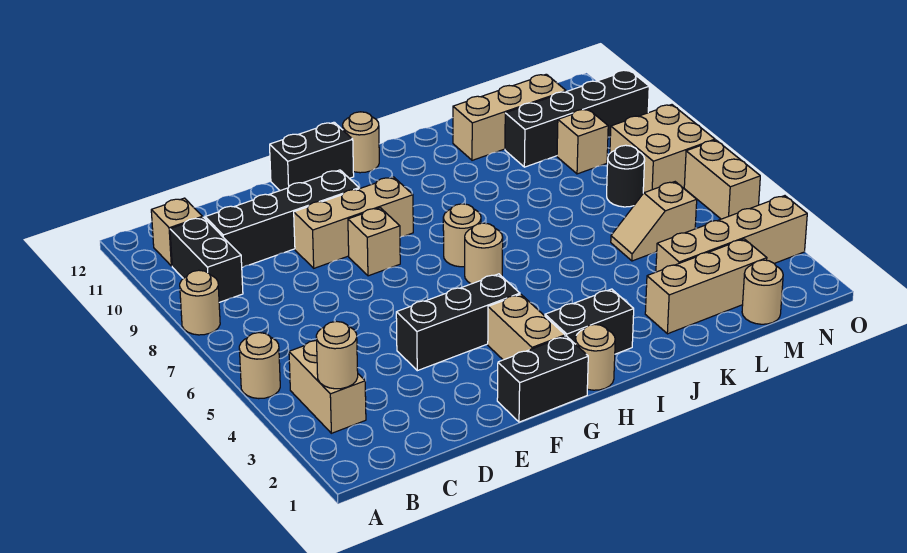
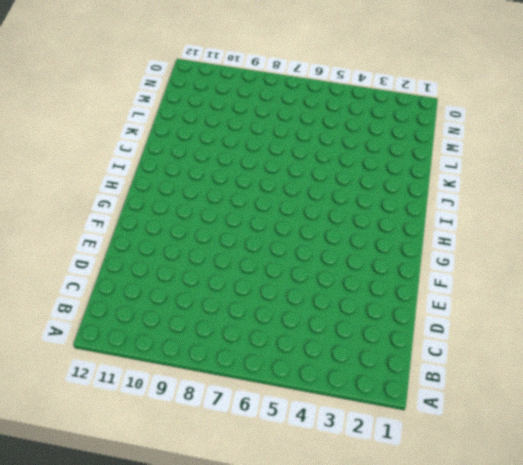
none -> tan 1x1 round brick [239,333,280,399]
none -> tan 1x1 round brick [180,270,220,335]
none -> tan 1x2 brick [289,341,366,433]

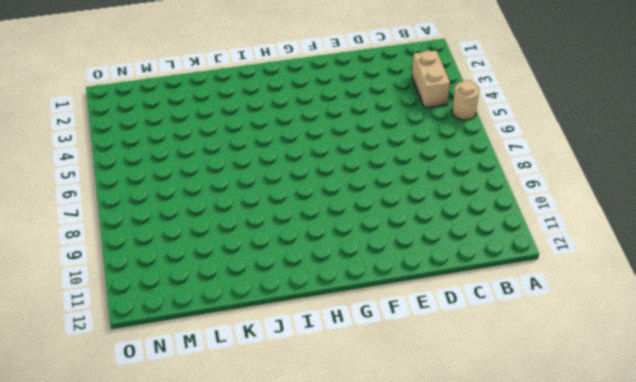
none -> tan 1x1 round brick [180,270,220,335]
none -> black 1x2 brick [170,217,243,302]
none -> tan 1x1 brick [151,198,203,266]

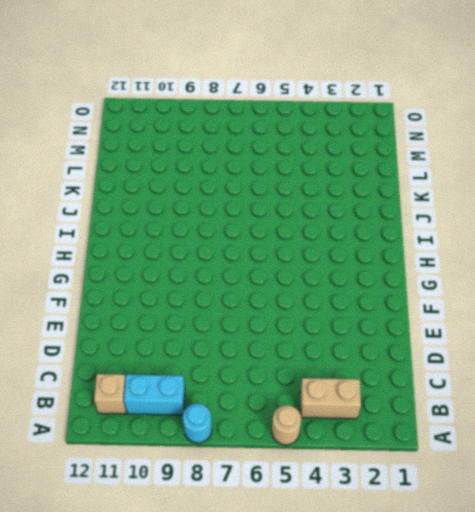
cyan 1x1 round brick [183,404,212,443] -> tan 1x1 round brick [180,270,220,335]
cyan 1x2 brick [124,375,185,415] -> black 1x2 brick [170,217,243,302]
none -> black 1x4 brick [205,170,359,267]
none -> black 1x3 brick [396,274,520,371]
none -> tan 1x3 brick [294,177,413,268]

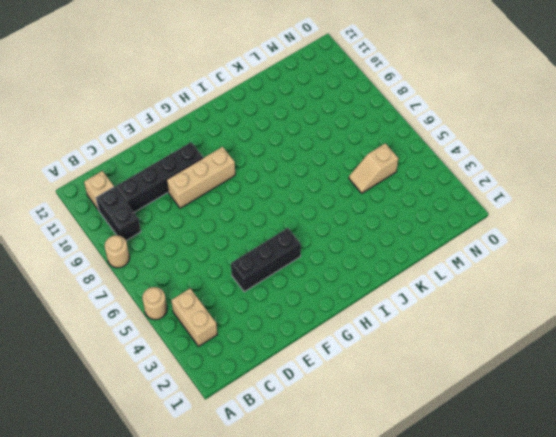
none -> black 1x2 brick [497,336,588,422]
none -> tan 1x1 brick [348,208,400,276]
none -> black 1x2 brick [270,122,354,191]

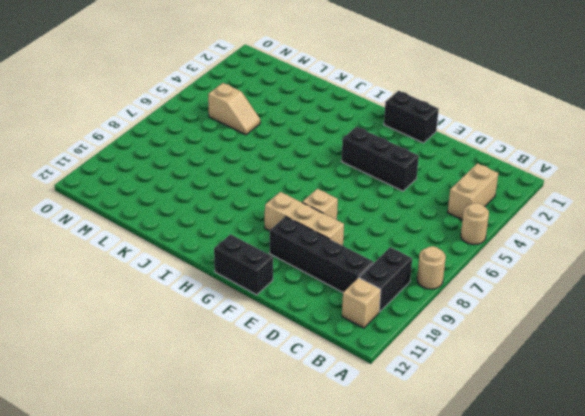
none -> tan 1x2 brick [488,294,565,360]
none -> tan 1x1 round brick [575,324,615,390]
none -> black 1x2 brick [545,289,634,354]

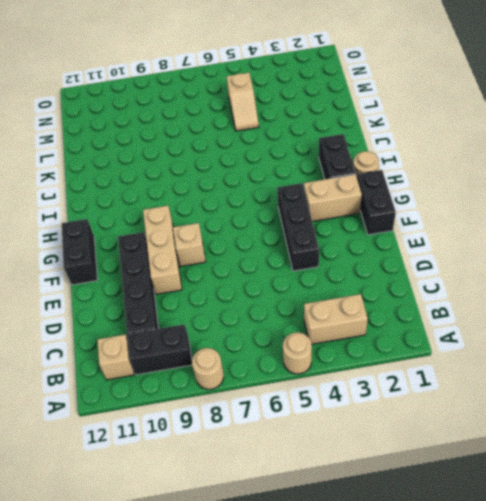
none -> tan 1x1 round brick [465,223,503,284]
none -> tan 1x1 round brick [443,204,481,267]
none -> tan 1x1 round brick [343,112,379,173]

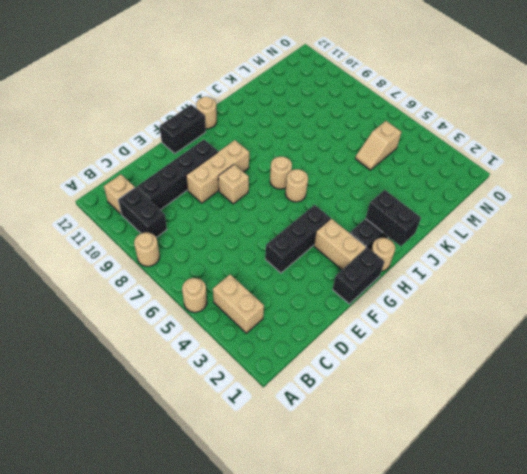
black 1x2 brick [366,190,421,246] -> none
none -> tan 1x3 brick [645,239,767,334]
none -> tan 1x3 brick [453,74,566,160]
none -> tan 1x4 brick [656,196,807,272]

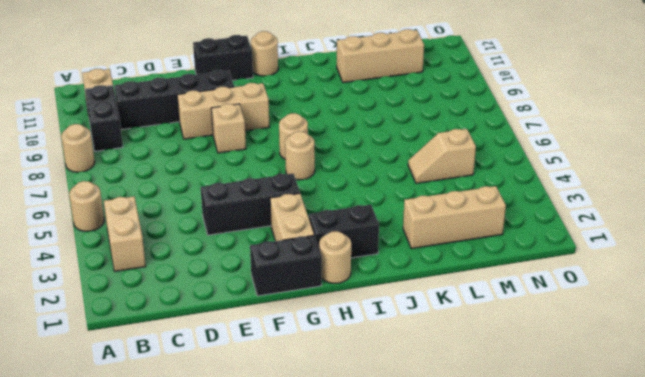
none -> tan 1x4 brick [656,196,807,272]
none -> black 1x4 brick [505,70,649,167]
none -> tan 1x1 round brick [742,260,783,324]

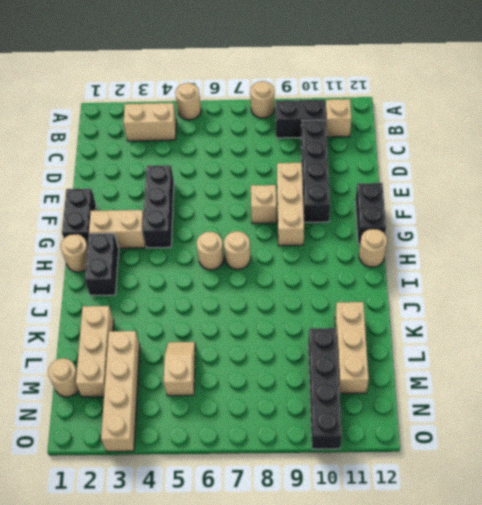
none -> black 1x1 round brick [607,145,645,207]
none -> tan 1x1 brick [557,109,608,174]
none -> tan 2x2 brick [610,105,715,193]

